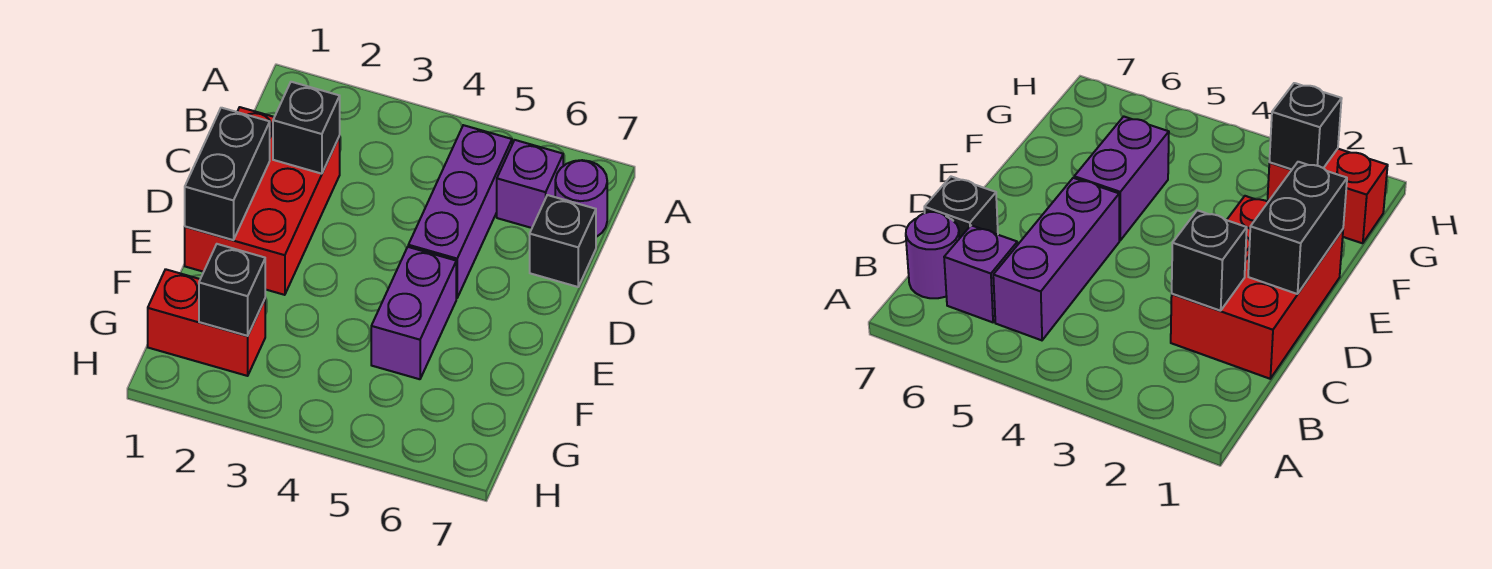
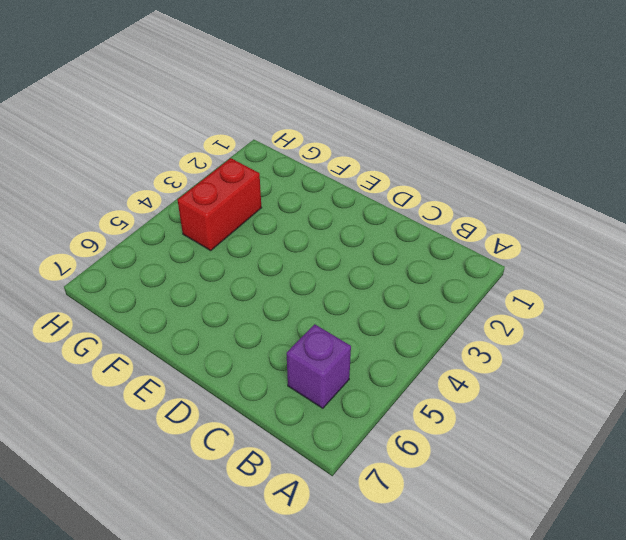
red 1x2 brick [178,158,262,250] -> red 1x2 brick moved to [148,269,265,376]
none -> purple 1x3 brick [408,125,512,298]
none -> purple 1x1 round brick [555,160,607,237]

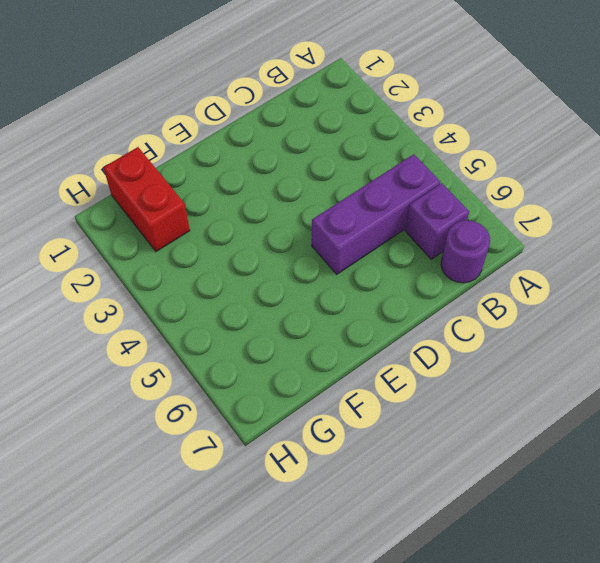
none -> red 2x3 brick [185,107,340,295]
none -> black 1x1 brick [530,195,596,287]

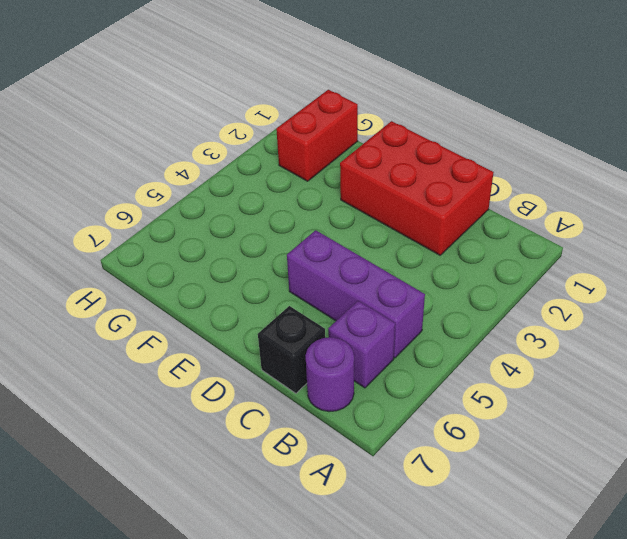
none -> purple 1x2 brick [371,247,456,379]
none -> black 1x1 brick [273,82,340,174]

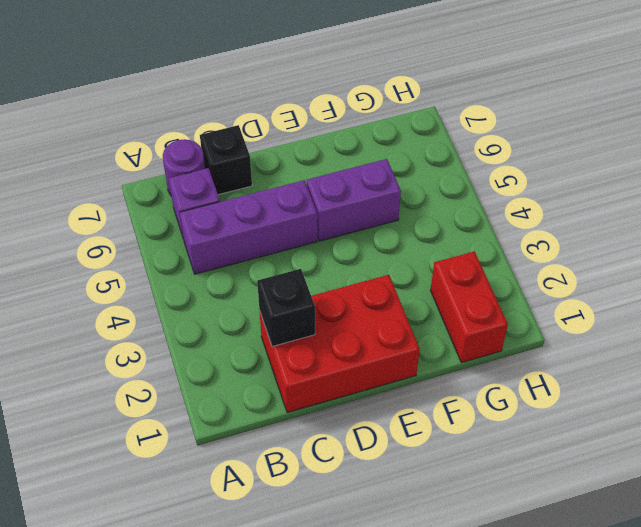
none -> black 1x2 brick [185,108,270,240]
none -> black 1x1 brick [199,244,265,336]

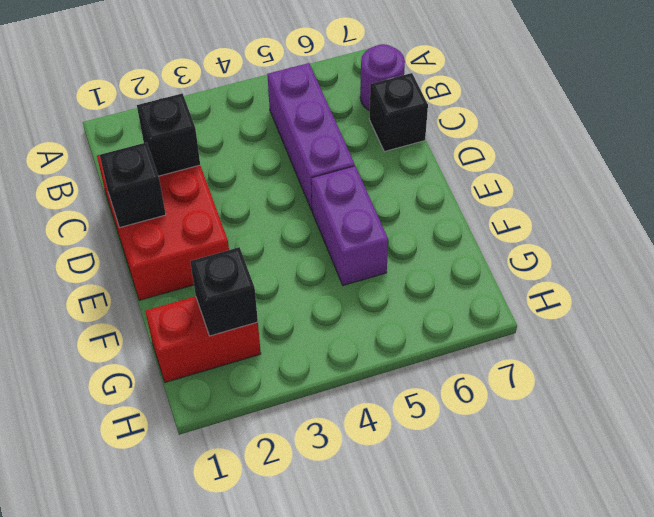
black 1x1 brick [100,142,166,228] -> black 1x2 brick [185,108,270,240]
none -> purple 1x1 brick [497,140,563,228]

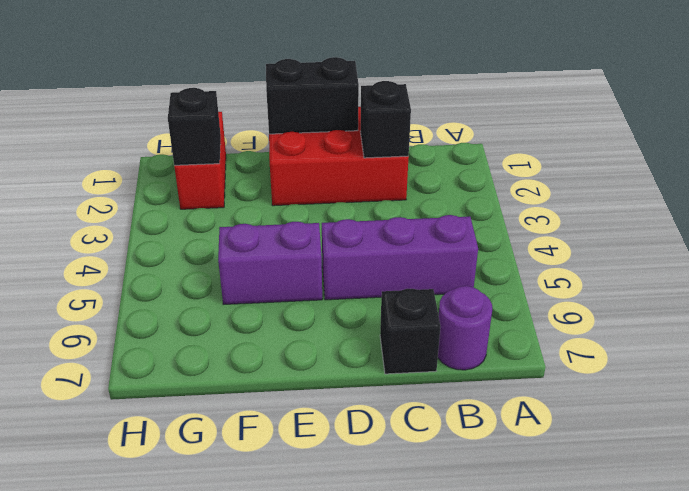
none -> purple 1x1 brick [497,140,563,228]

